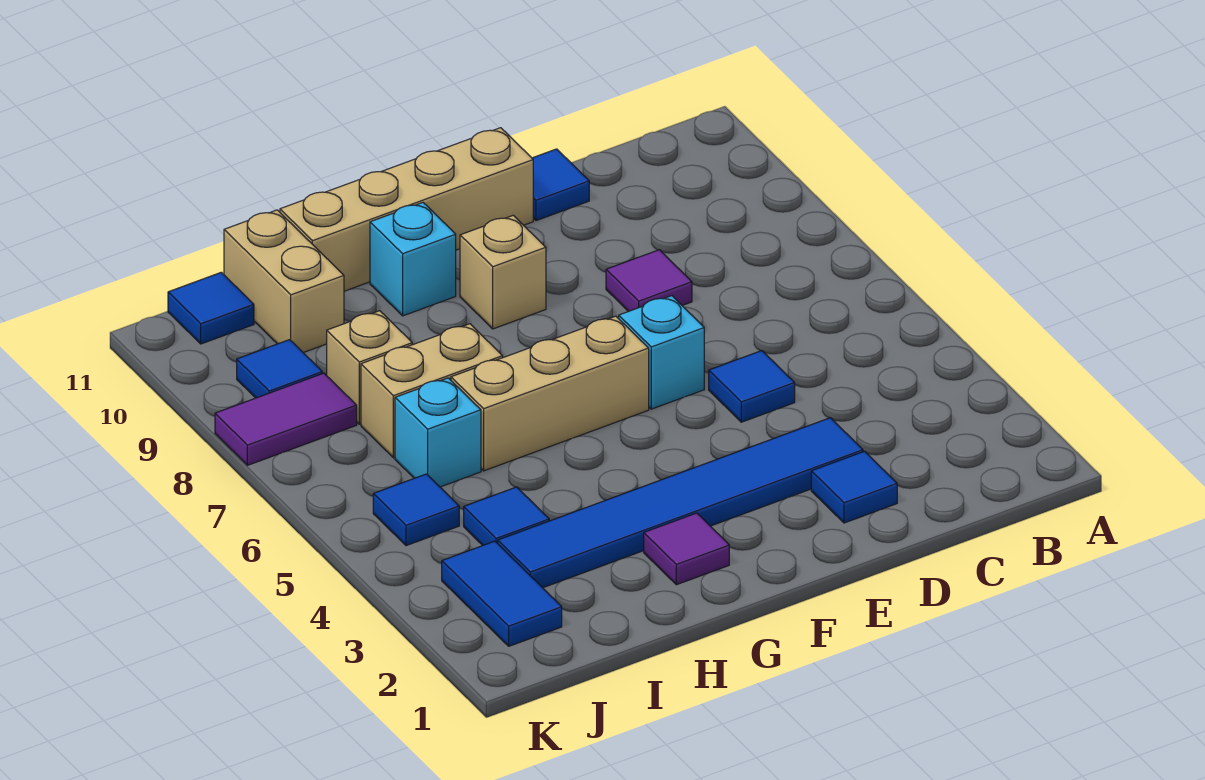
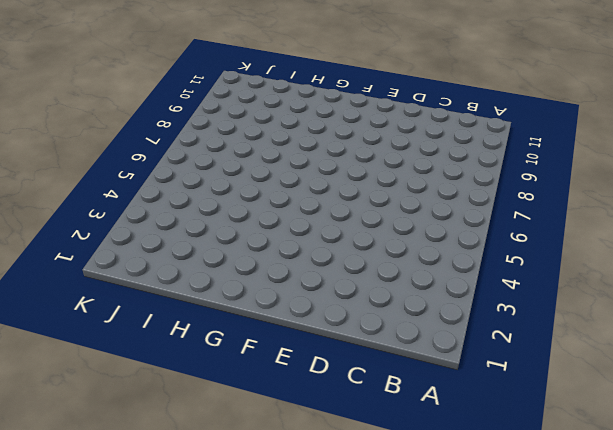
none -> blue 1x1 tile [811,451,897,523]
none -> blue 1x6 tile [498,418,863,588]
none -> blue 1x1 tile [709,351,795,422]

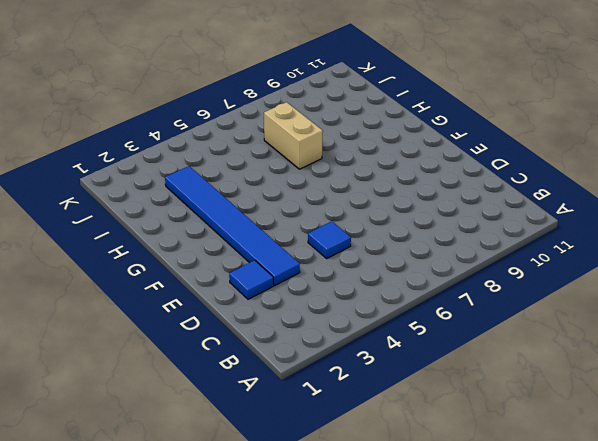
none -> purple 1x1 tile [606,250,692,312]
none -> blue 1x1 tile [532,149,589,221]
none -> cyan 1x1 brick [619,296,704,409]

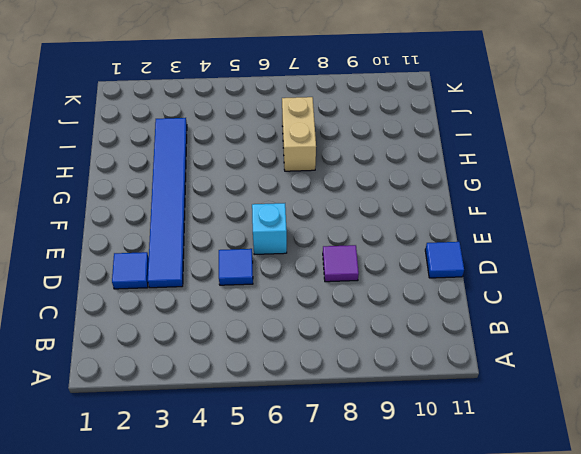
none -> tan 1x4 brick [280,128,533,291]
none -> tan 1x3 brick [451,316,649,471]
none -> tan 1x1 brick [460,215,546,329]

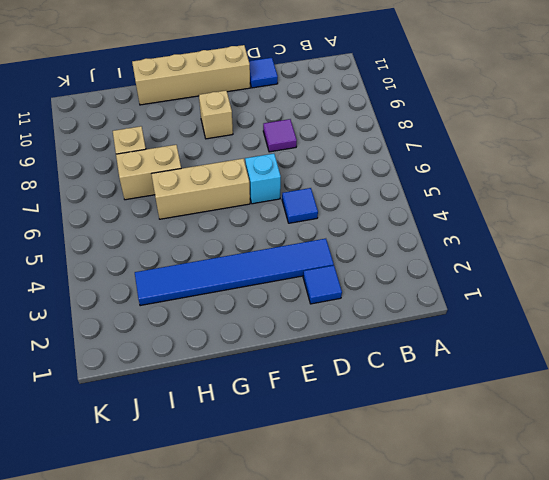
none -> purple 1x1 tile [644,513,729,585]
none -> cyan 1x1 brick [370,203,456,316]
none -> blue 1x1 tile [464,487,549,545]

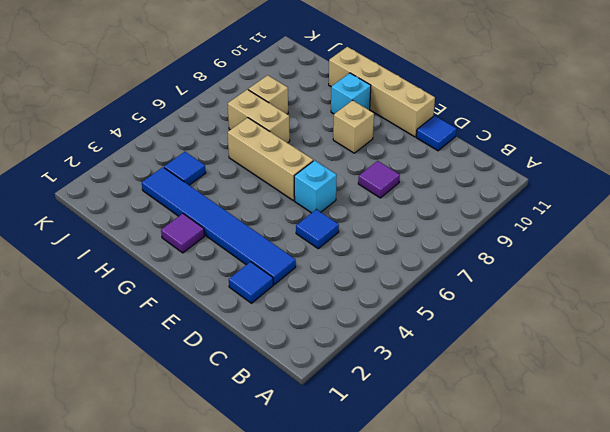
none -> cyan 1x1 brick [395,378,481,487]
none -> tan 1x2 brick [224,210,344,353]
none -> blue 1x2 tile [442,541,562,646]

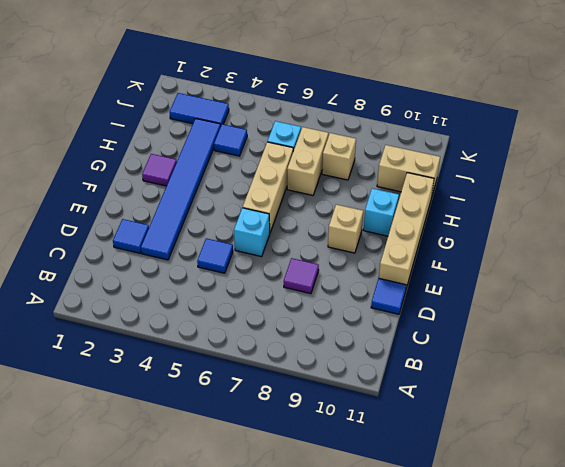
none -> blue 1x1 tile [373,474,459,546]
none -> purple 1x2 tile [215,373,357,465]
none -> blue 1x1 tile [237,340,322,398]

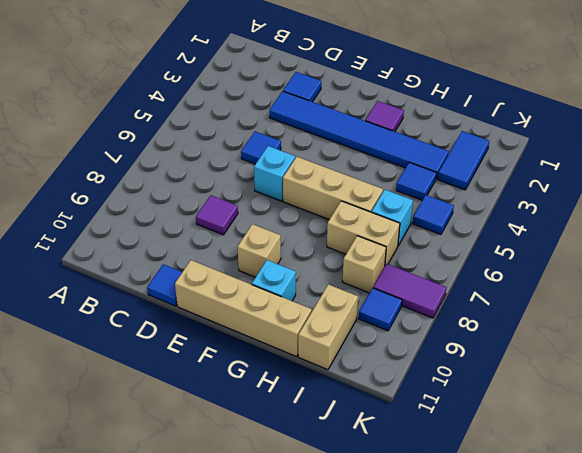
none -> blue 1x1 tile [168,272,254,344]

